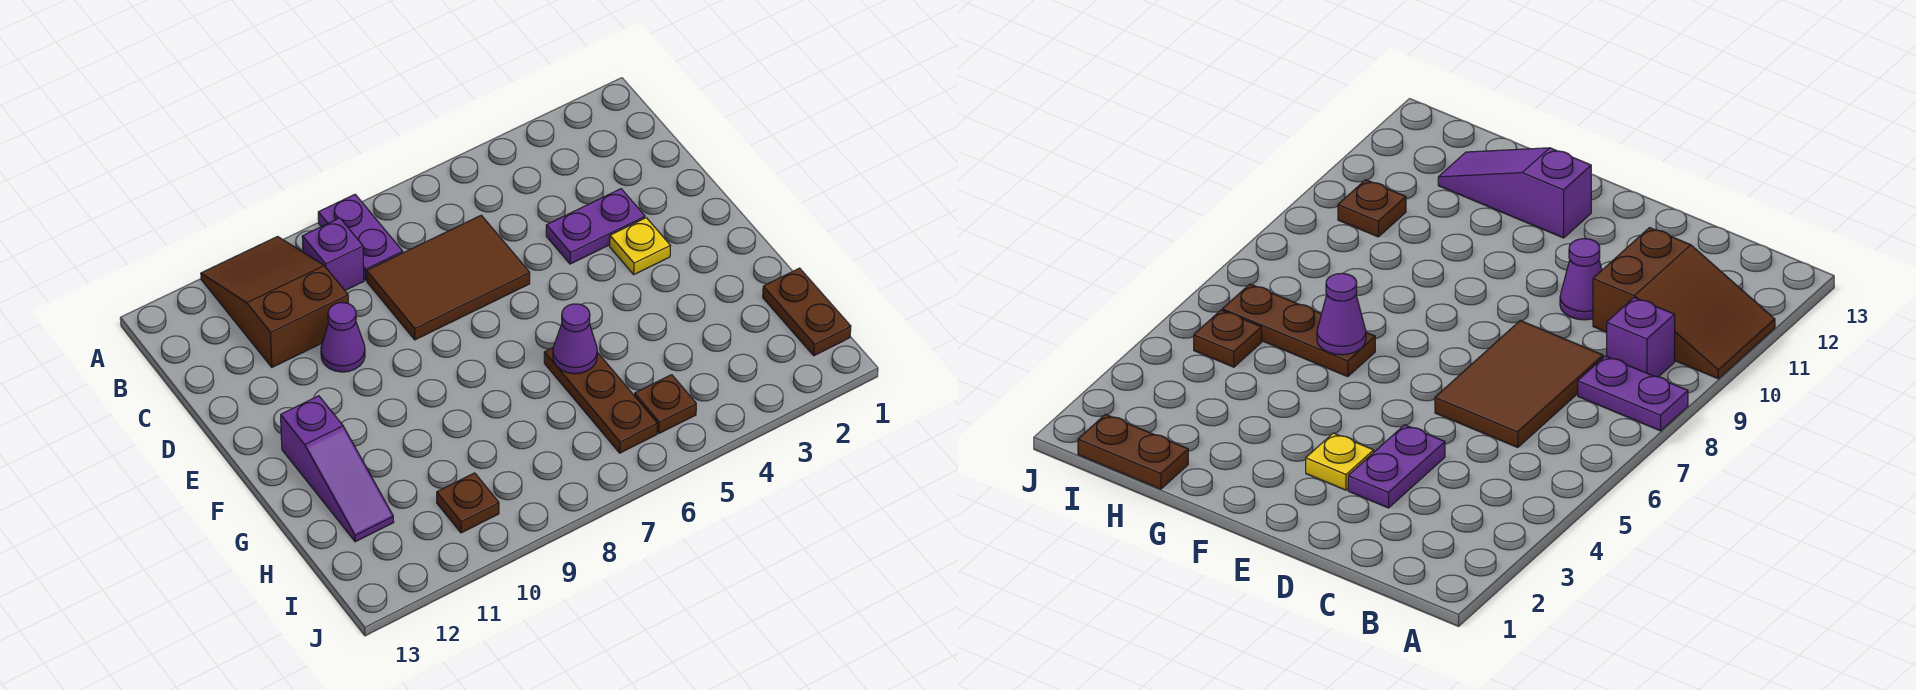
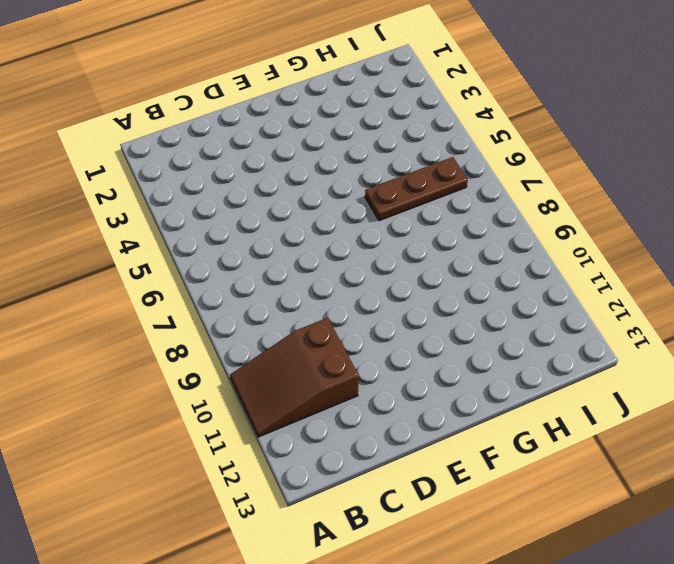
none -> purple 1x2 plate [318,195,403,280]
none -> purple 1x1 brick [302,218,364,290]
none -> brown 2x3 tile [367,215,530,340]

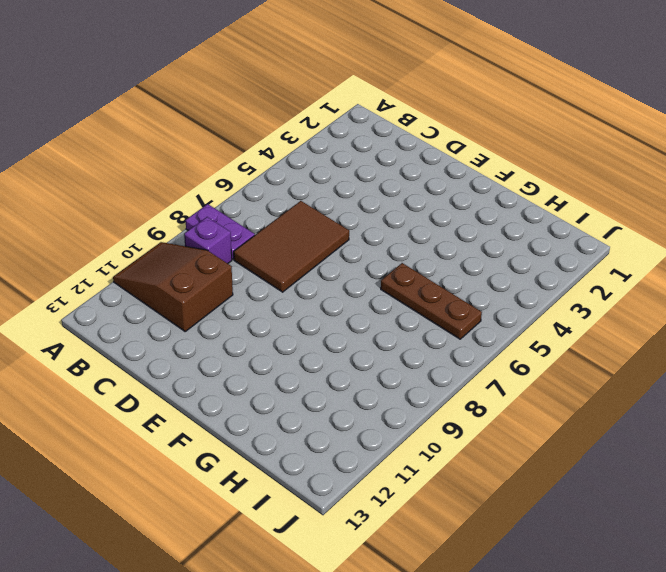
none -> purple 1x2 plate [546,189,645,264]
none -> purple 1x1 cone [321,303,365,372]
none -> yellow 1x1 plate [610,218,670,274]

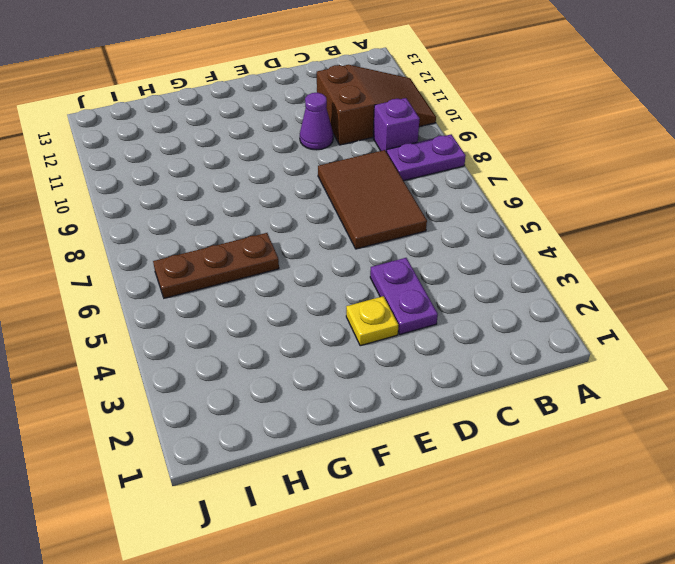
none -> purple 1x3 slope [281,396,394,542]
none -> brown 1x2 plate [763,268,851,356]
none -> brown 1x1 plate [635,375,696,433]

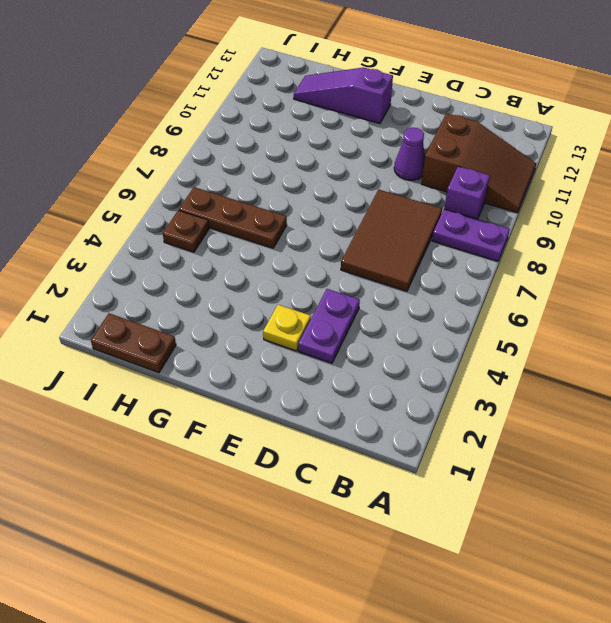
none -> brown 1x1 plate [437,473,499,533]
none -> purple 1x1 cone [553,304,597,374]

